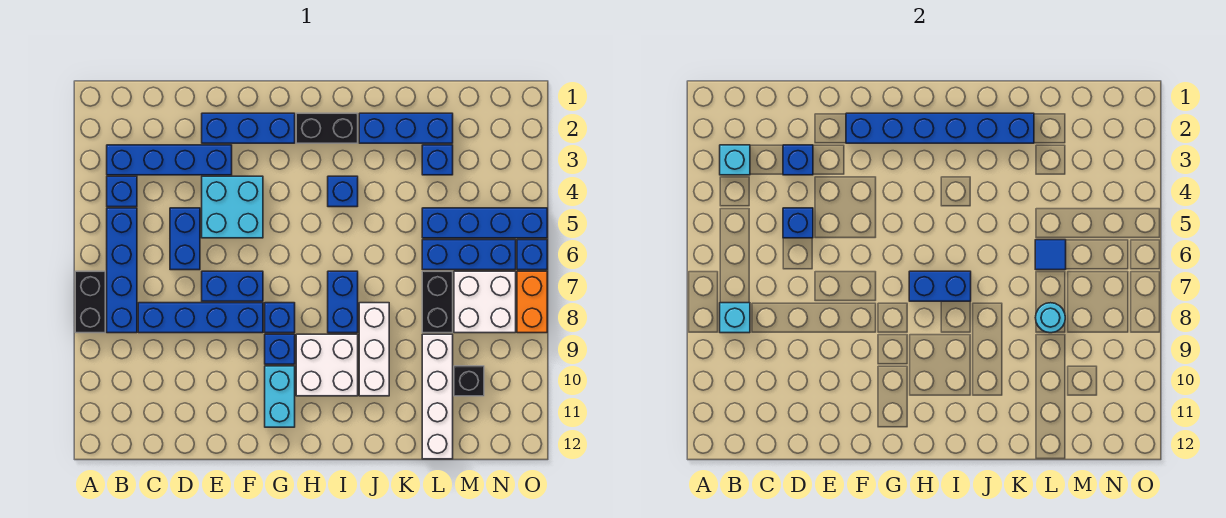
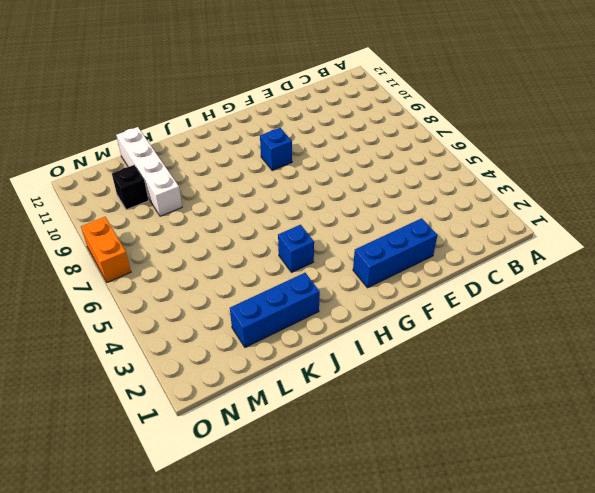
none -> black 1x2 brick [75,271,105,333]
none -> blue 1x4 brick [107,145,232,175]
none -> blue 1x1 brick [107,176,137,207]
none -> blue 1x4 brick [107,208,137,333]

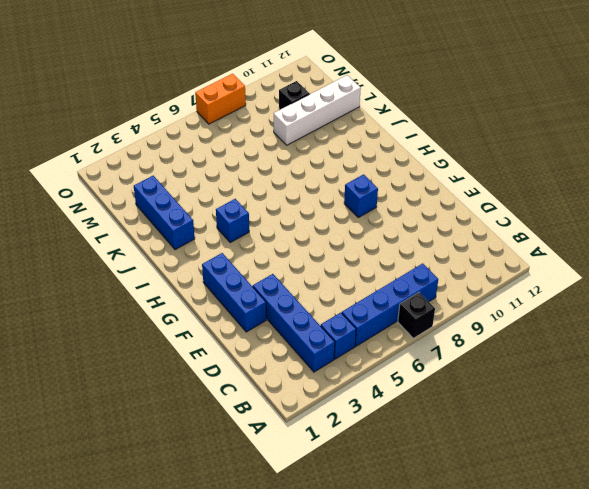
black 1x1 brick [398,292,435,338] -> black 1x2 brick [75,271,105,333]
none -> blue 1x4 brick [138,303,263,333]
none -> blue 1x2 brick [170,208,200,270]
none -> cyan 2x2 brick [202,176,263,238]
none -> blue 1x2 brick [202,271,263,301]

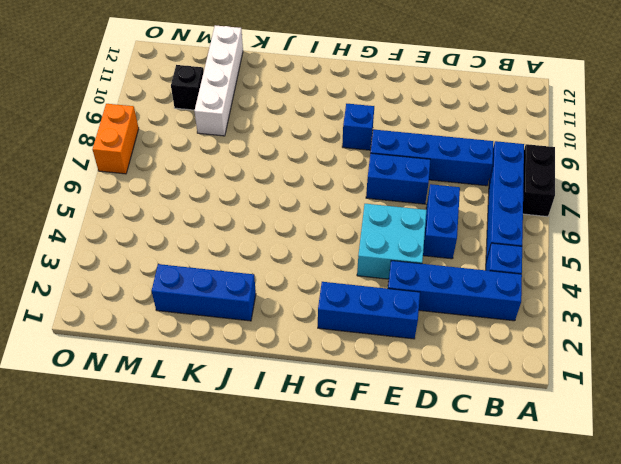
none -> blue 1x1 brick [265,303,295,333]
none -> cyan 1x2 brick [265,366,295,427]
none -> black 1x2 brick [296,113,358,143]
none -> white 2x2 brick [296,334,358,396]

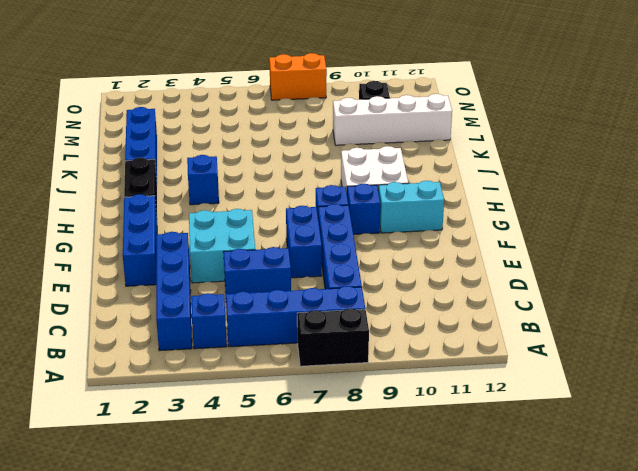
none -> blue 1x2 brick [328,271,358,333]
none -> white 1x3 brick [359,303,389,396]
none -> blue 1x1 brick [422,145,453,175]
none -> blue 1x4 brick [422,208,547,238]

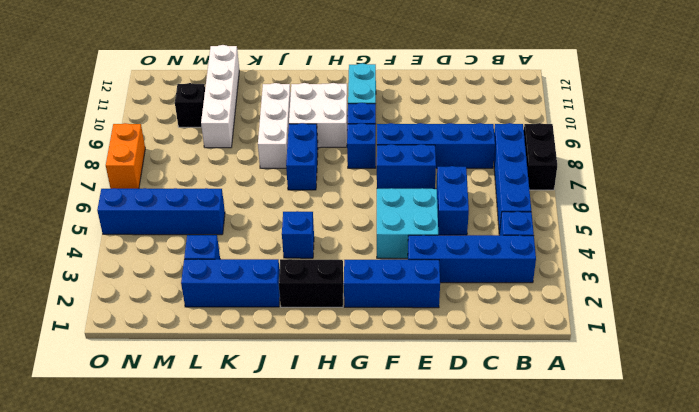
none -> blue 1x3 brick [422,240,516,270]
none -> black 1x2 brick [422,271,453,333]
none -> white 2x2 brick [454,271,516,333]
none -> blue 1x1 brick [517,240,547,270]

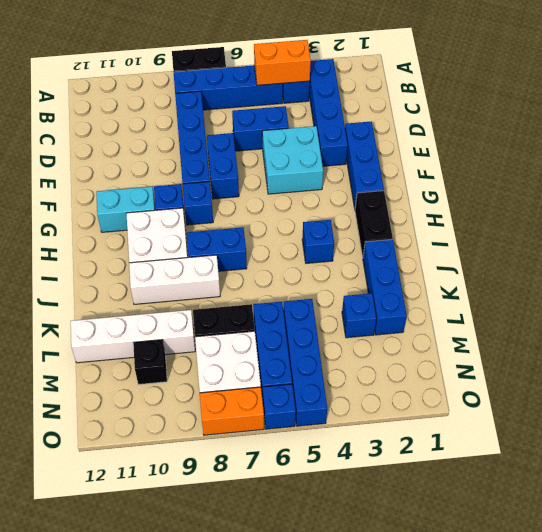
orange 1x2 brick [254,40,311,85] -> none
none -> cyan 1x1 brick [720,145,750,175]
none -> cyan 1x1 brick [720,303,750,333]
none -> blue 1x1 brick [783,145,813,175]
none -> blue 1x1 brick [783,208,813,238]

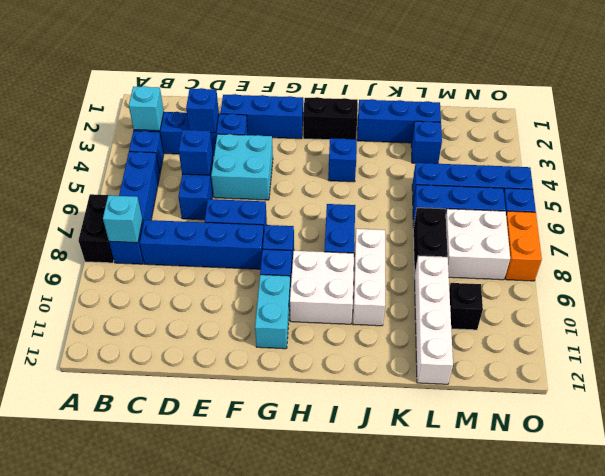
none -> blue 1x6 brick [846,113,1034,143]
none -> blue 1x2 brick [909,271,971,301]
none -> blue 1x1 tile [1035,240,1066,270]
none -> cyan 1x1 round brick [1035,303,1065,333]

